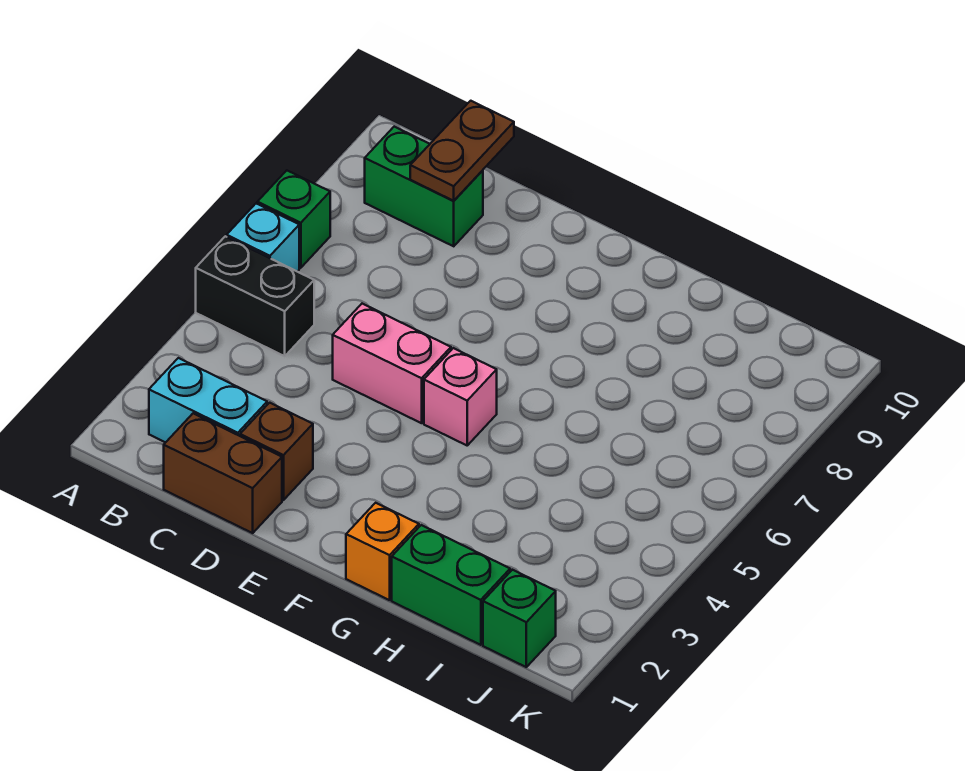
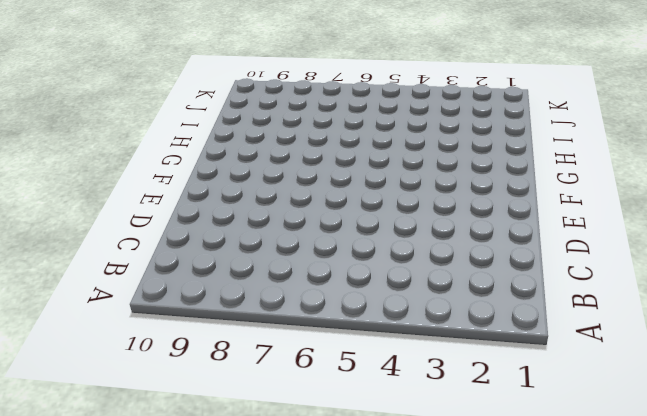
none -> black 1x2 brick [196,236,314,356]
none -> cyan 1x1 brick [227,204,299,272]
none -> green 1x1 brick [257,171,330,268]

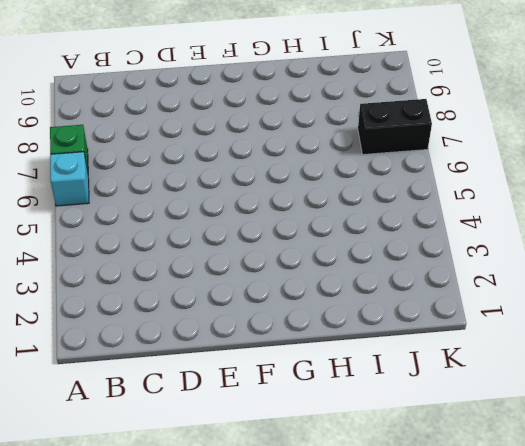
black 1x2 brick [358,99,432,155] -> black 1x2 brick moved to [196,236,314,356]
none -> cyan 1x2 brick [149,358,267,443]
none -> green 1x2 brick [365,127,483,246]
none -> brown 1x2 brick [164,413,282,533]

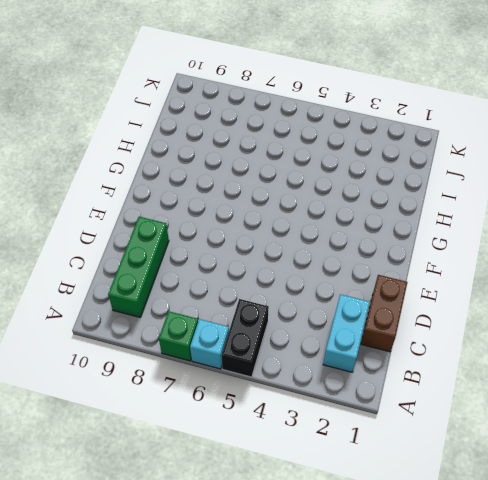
green 1x3 brick [108,217,169,317] -> green 1x2 brick [365,127,483,246]
none -> brown 1x1 brick [240,403,313,500]
none -> pink 1x2 brick [333,304,451,423]
none -> pink 1x1 brick [424,348,497,445]

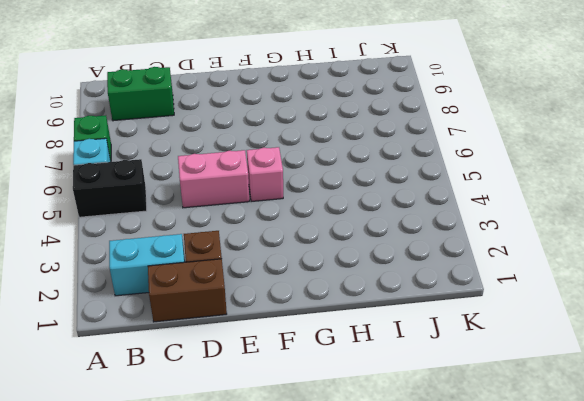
none -> orange 1x1 brick [346,503,419,600]
none -> green 1x2 brick [392,525,510,645]
none -> green 1x1 brick [483,570,556,667]

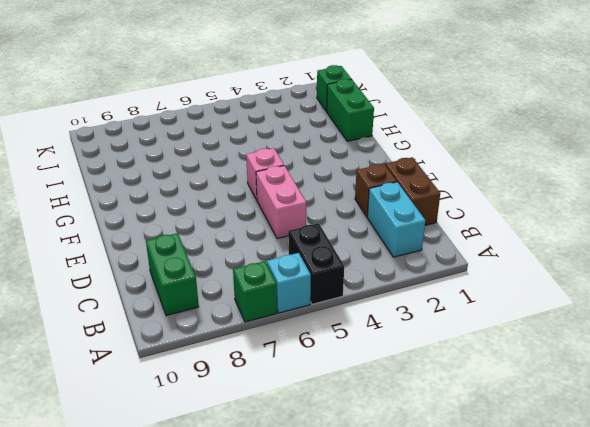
none -> orange 1x1 brick [346,503,419,600]
none -> brown 1x2 plate [410,101,514,201]

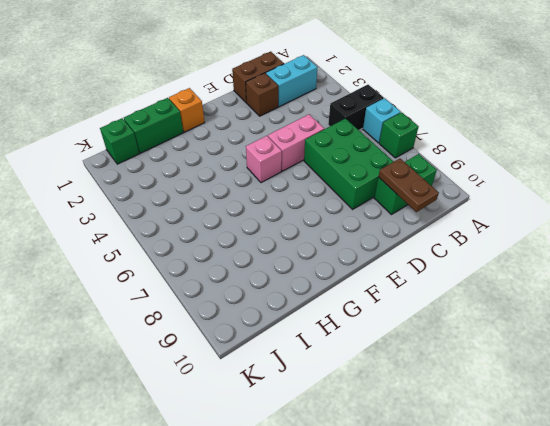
green 2x3 brick [304,118,394,209] -> none

